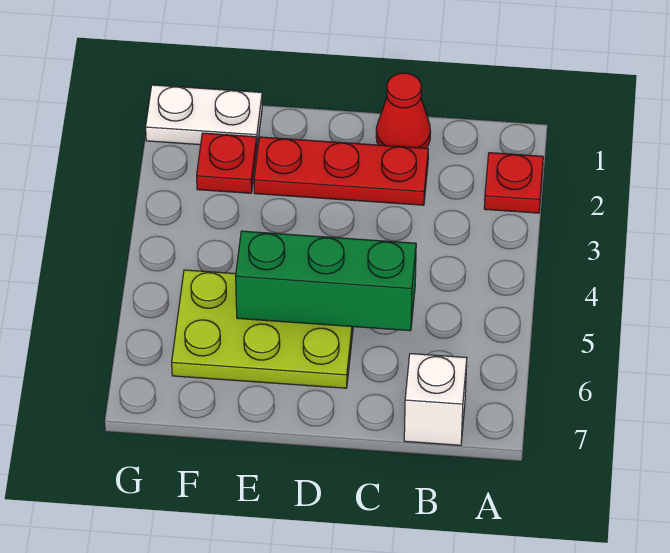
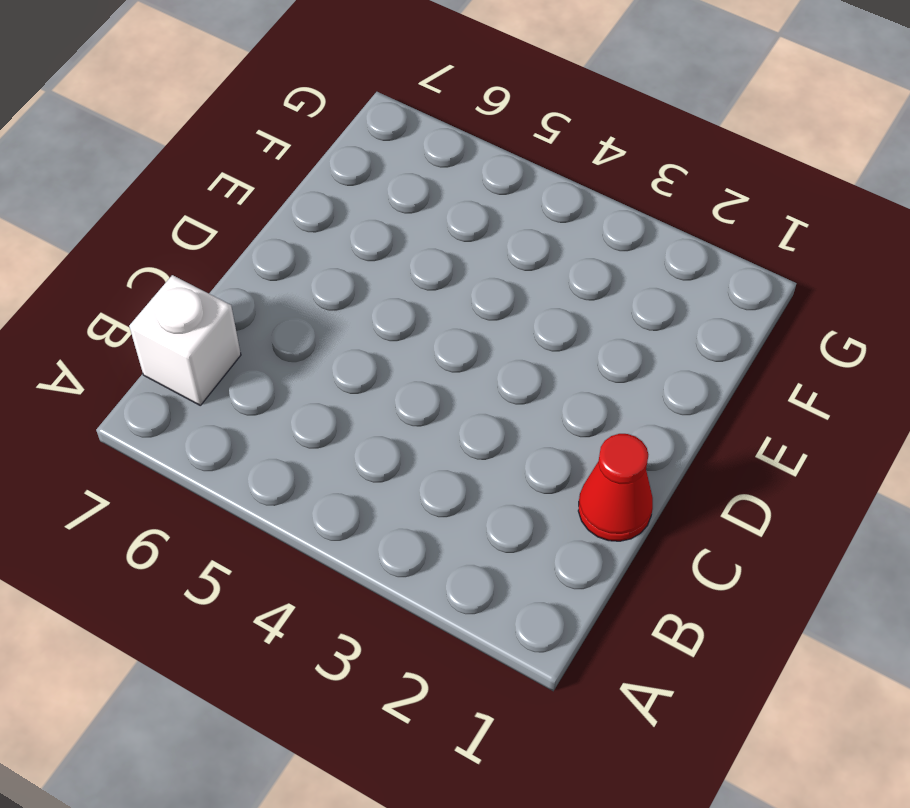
none -> red 1x1 plate [484,153,543,213]
none -> red 1x3 plate [254,137,428,205]

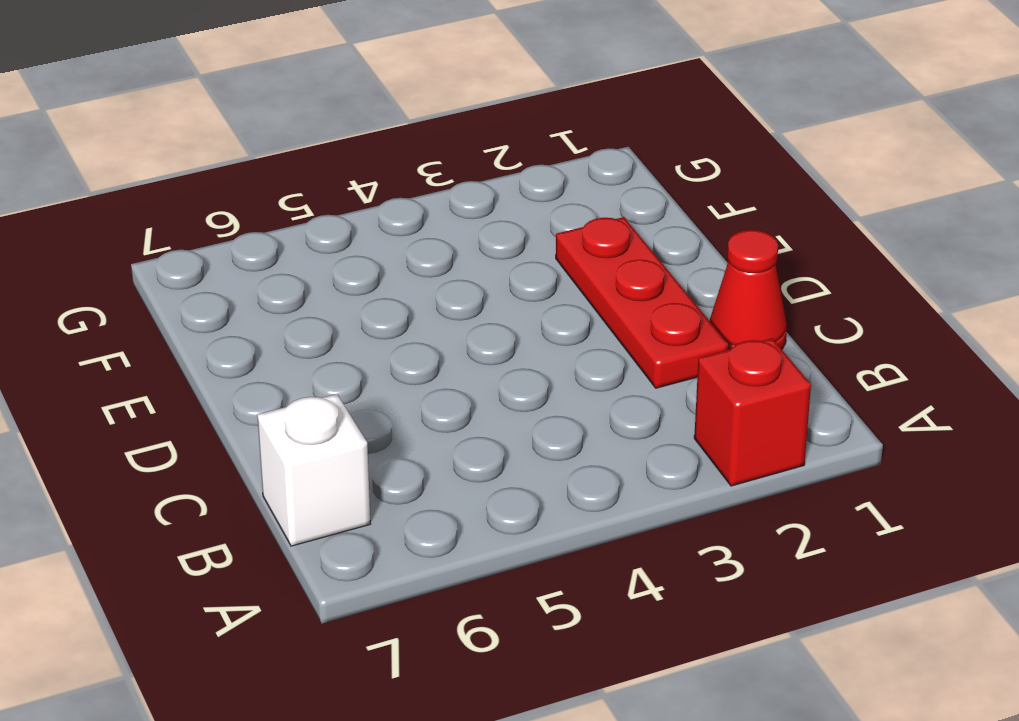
red 1x1 brick [694,338,811,486] -> red 1x1 plate [484,153,543,213]
none -> lime 2x3 plate [172,270,353,388]
none -> white 1x2 plate [146,85,262,146]

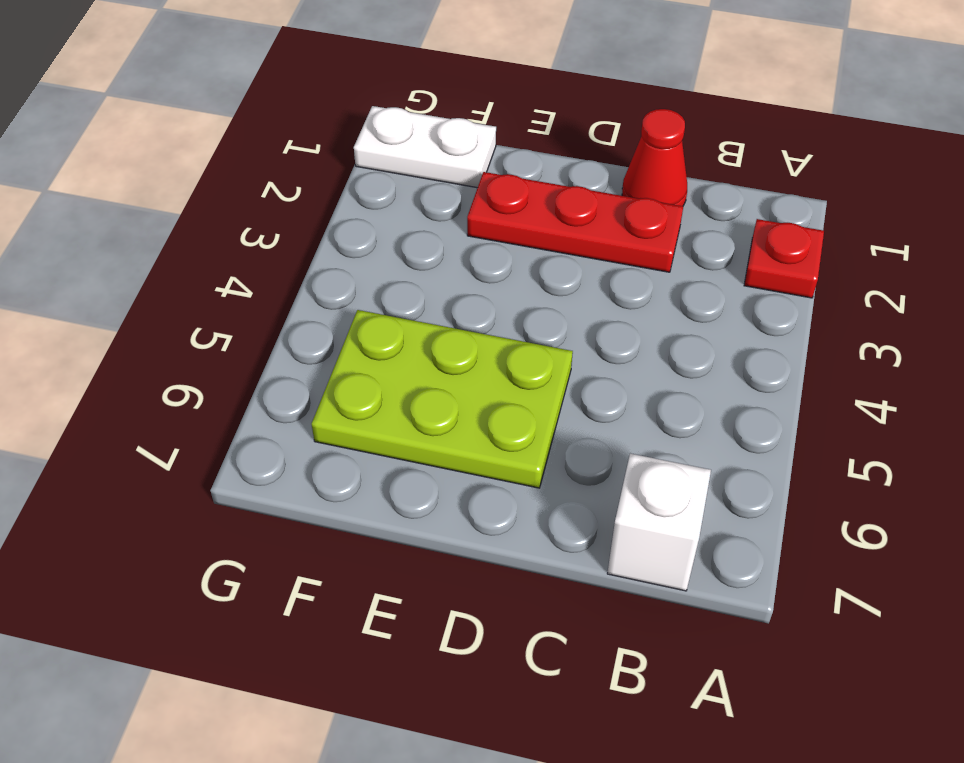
none -> red 1x1 plate [197,133,257,193]
none -> green 1x3 brick [236,231,416,331]

